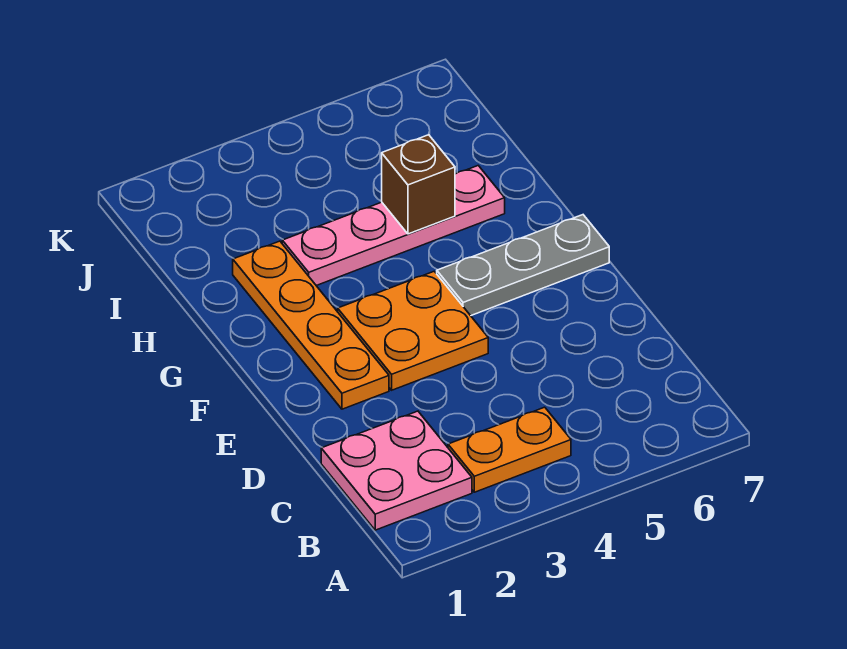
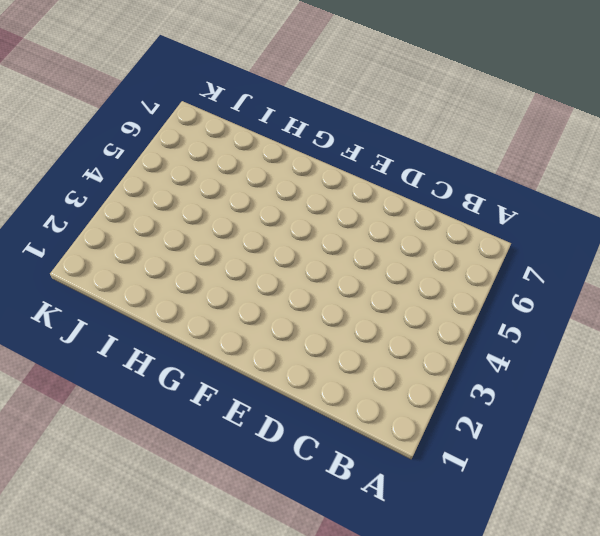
none -> pink 2x2 plate [321,411,472,530]
none -> orange 1x2 plate [448,407,571,492]

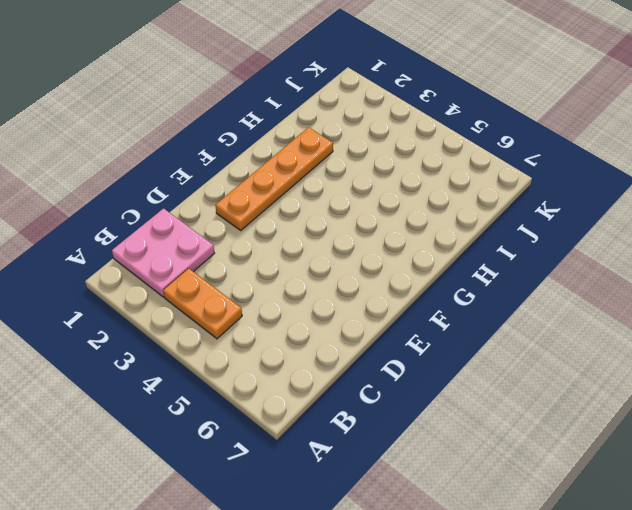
none -> orange 2x2 plate [338,271,488,390]
none -> grey 1x3 plate [437,215,609,316]

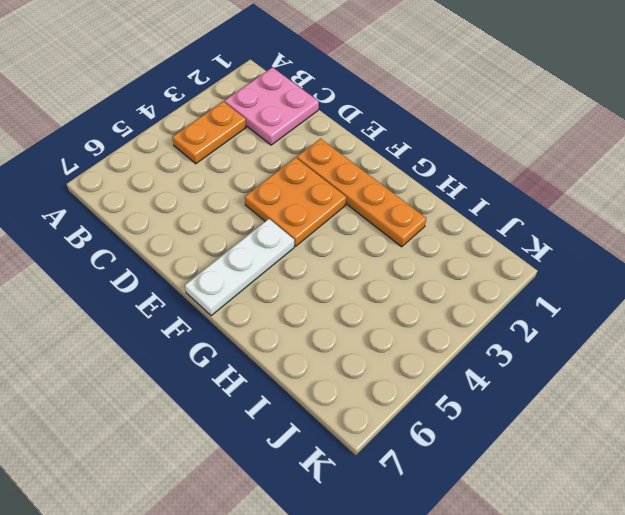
white 1x3 plate [185,219,294,316] -> grey 1x3 plate [437,215,609,316]
none -> pink 1x4 plate [282,166,505,286]
none -> brown 1x1 brick [382,135,455,234]

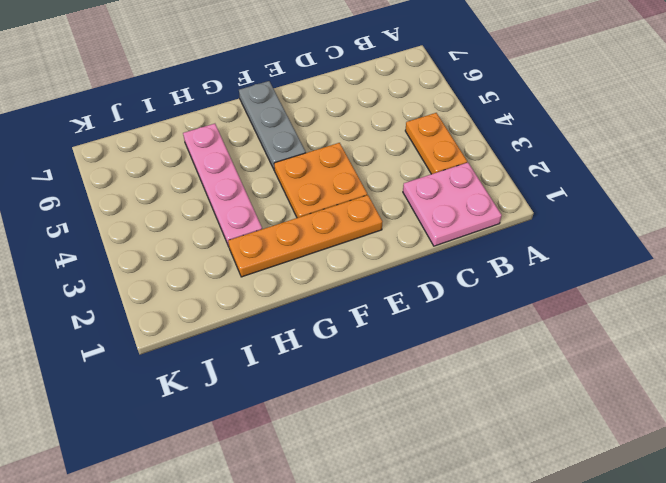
none -> brown 1x1 brick [382,135,455,234]

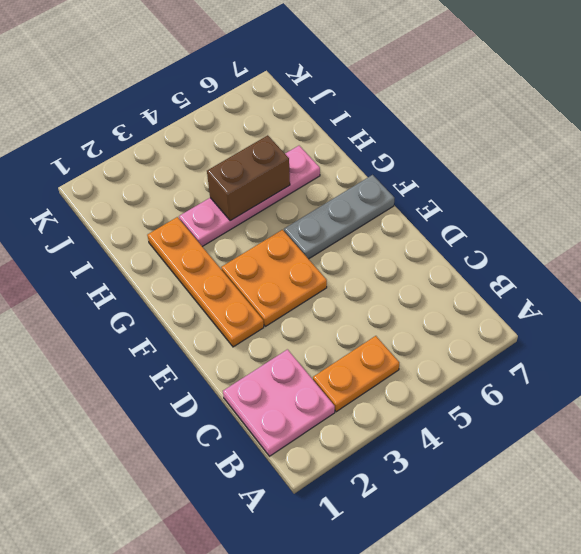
brown 1x2 brick [207,135,290,221] -> brown 1x1 brick [382,135,455,234]

